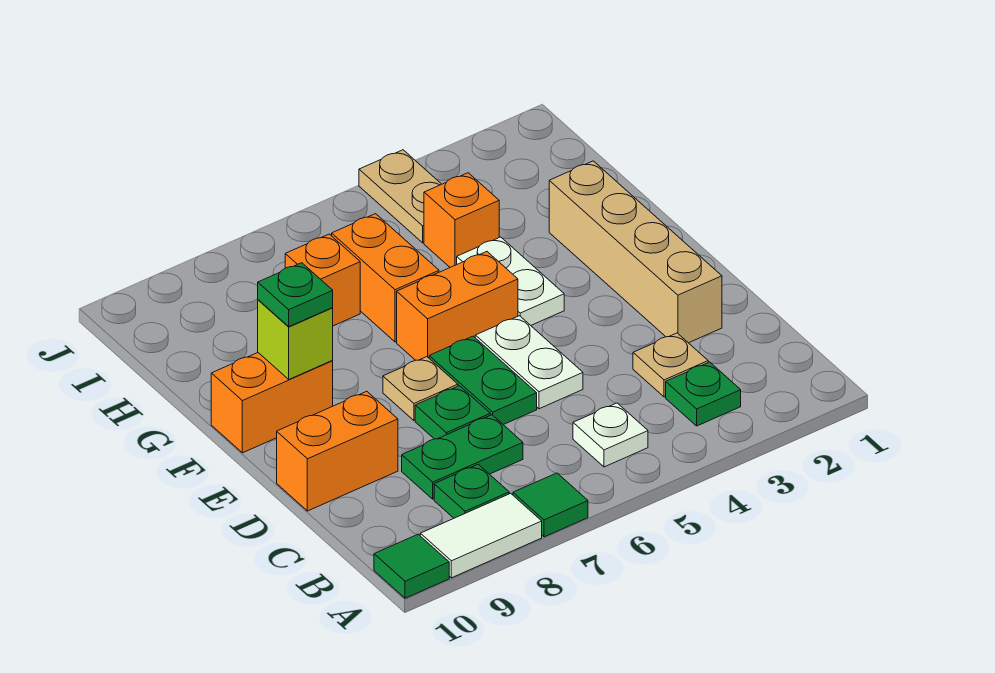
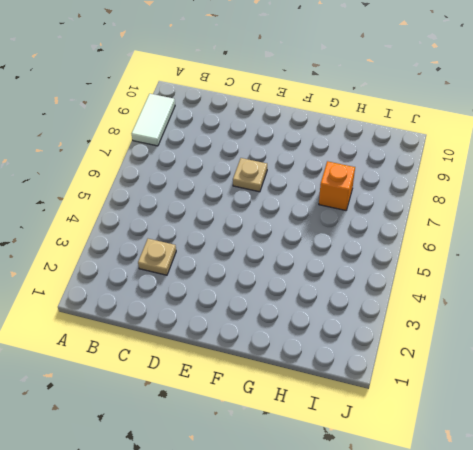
none -> green 1x1 tile [513,473,588,537]
none -> green 1x1 tile [374,534,449,598]
none -> green 1x1 plate [666,362,741,426]

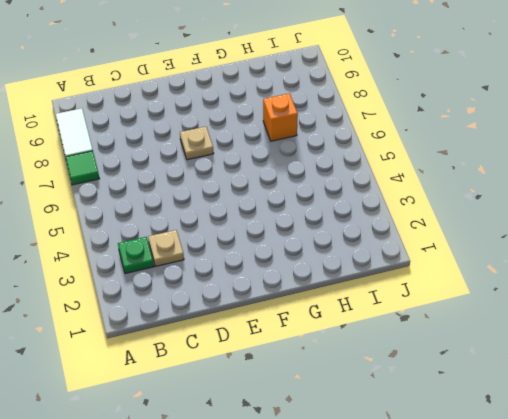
none -> green 1x1 tile [374,534,449,598]
none -> white 1x1 plate [573,403,648,467]
none -> green 1x1 plate [434,464,509,518]

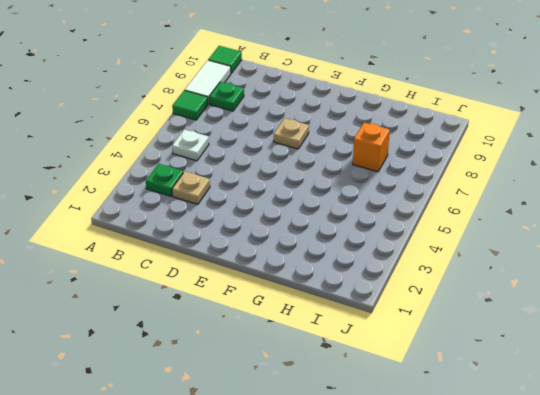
none -> green 1x2 plate [402,415,523,499]
none -> tan 1x4 brick [549,161,722,343]
none -> white 1x2 plate [475,316,583,409]

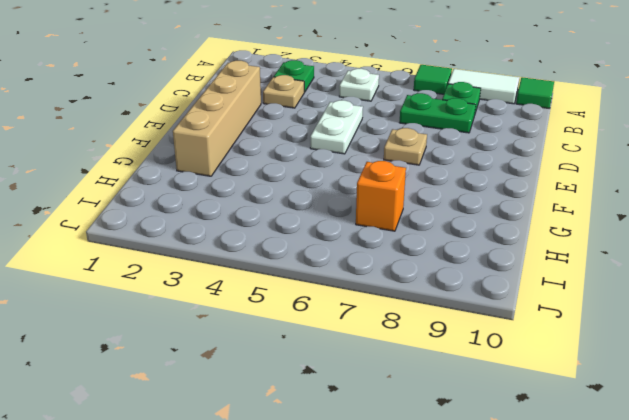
none -> green 1x2 plate [429,336,537,425]
none -> green 1x1 plate [415,386,490,439]
none -> orange 1x2 brick [277,391,398,511]

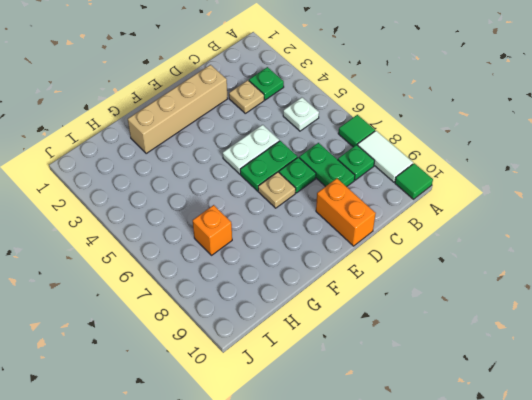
none -> white 1x2 plate [457,237,564,325]
none -> orange 1x2 brick [397,252,518,360]
none -> orange 1x2 brick [211,353,333,453]

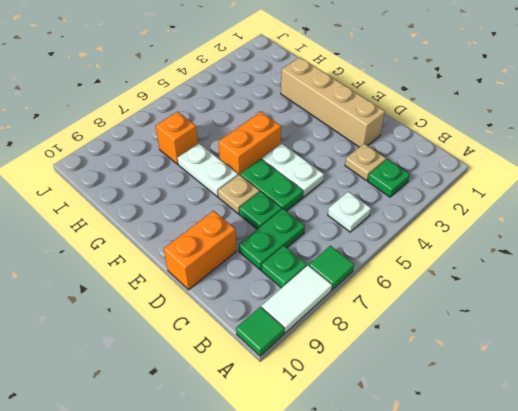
white 1x2 plate [178,143,238,197] -> white 1x2 plate moved to [457,237,564,325]
none -> orange 1x2 brick [211,353,333,453]
none -> orange 1x2 brick [332,214,439,342]
none -> orange 1x1 brick [424,173,499,267]

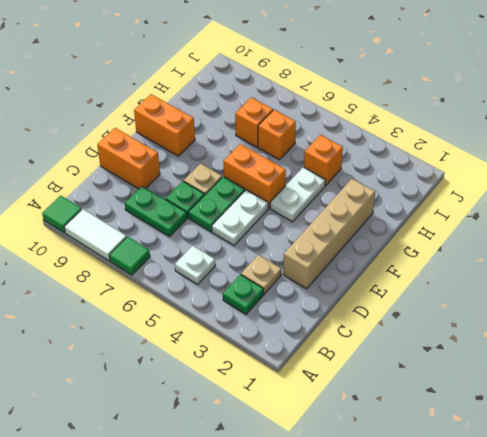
orange 1x1 brick [258,110,296,160] -> orange 1x2 brick [332,214,439,342]
none -> green 1x1 plate [434,464,509,518]
none -> tan 1x2 plate [359,150,441,243]
none -> lime 1x1 brick [258,300,333,379]

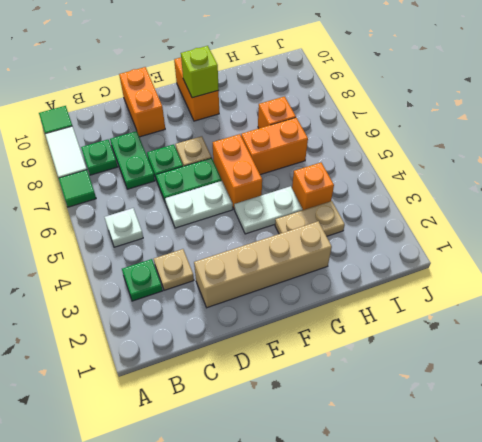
tan 1x2 plate [275,201,345,236] -> tan 1x2 plate moved to [359,150,441,243]
none -> green 1x1 plate [258,263,333,327]

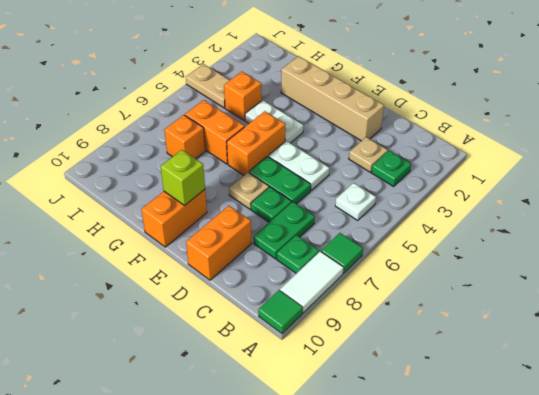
none -> green 1x1 plate [258,263,333,327]

